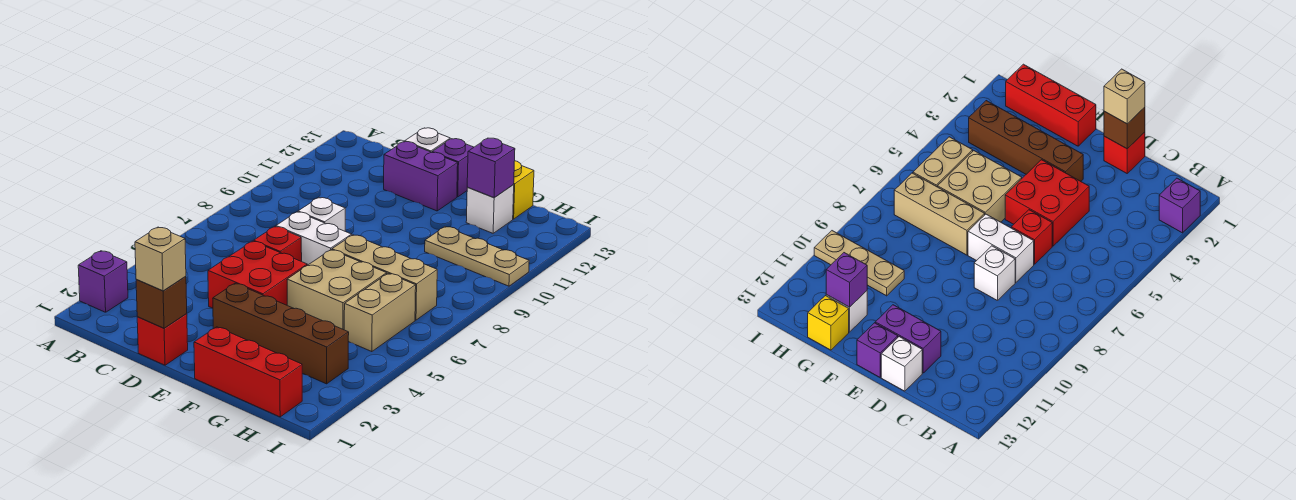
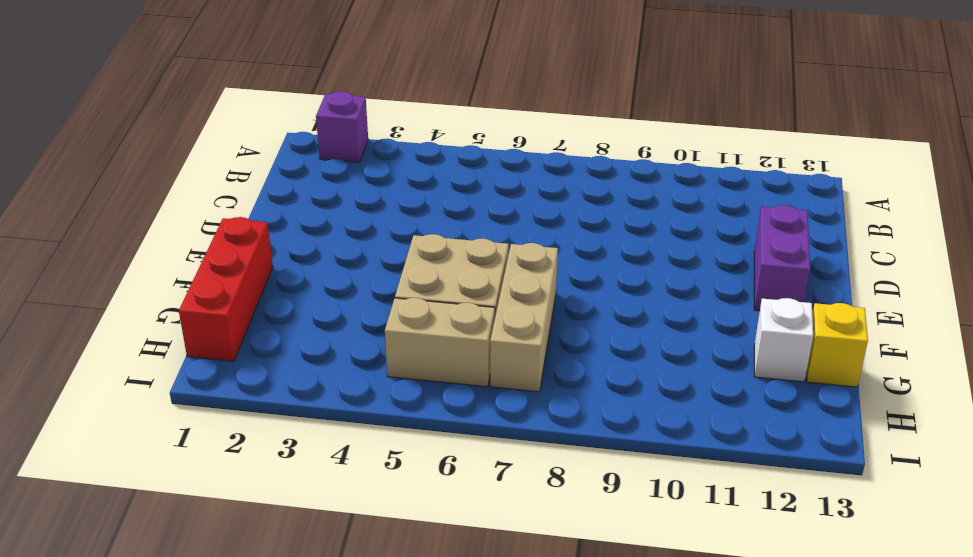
none -> red 1x1 brick [137,314,188,365]
none -> red 2x2 brick [208,241,307,308]
none -> red 1x1 brick [254,227,302,261]

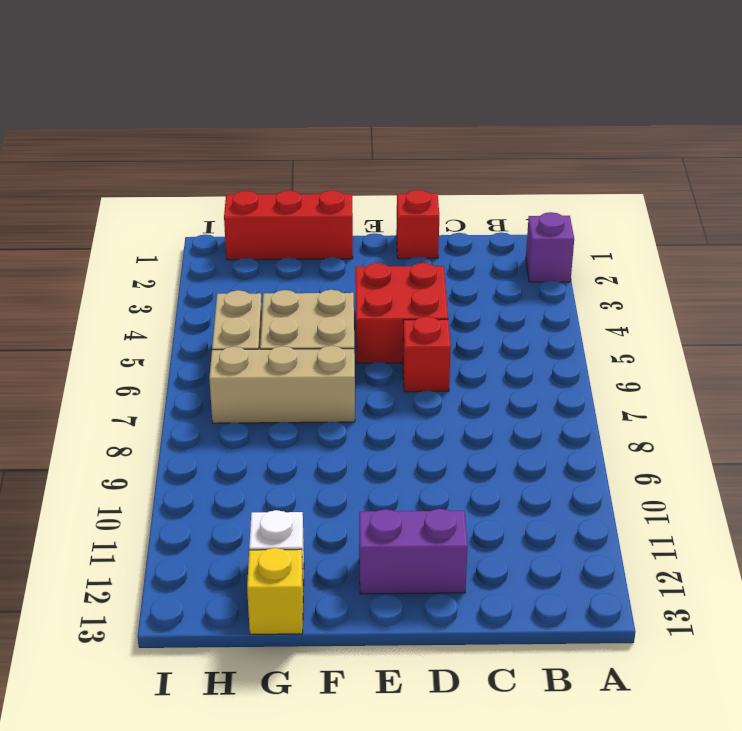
none -> white 1x2 brick [276,212,352,265]
none -> white 1x1 brick [298,197,345,231]
none -> white 1x1 brick [405,128,450,152]

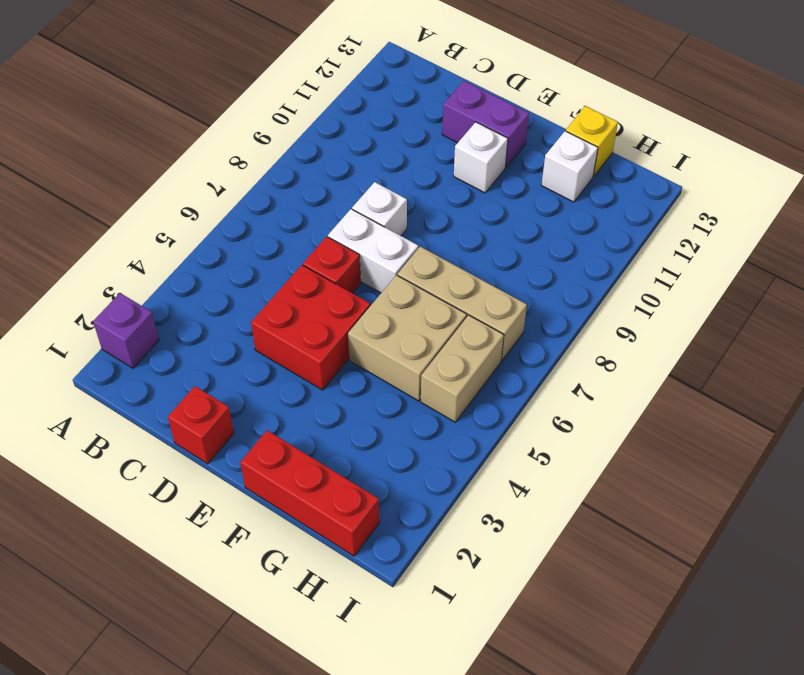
white 1x1 brick [454,122,508,193] -> white 1x1 brick moved to [405,128,450,152]
none -> brown 1x4 brick [213,283,349,384]
none -> purple 1x1 brick [432,139,474,197]
none -> tan 1x3 plate [425,227,529,286]

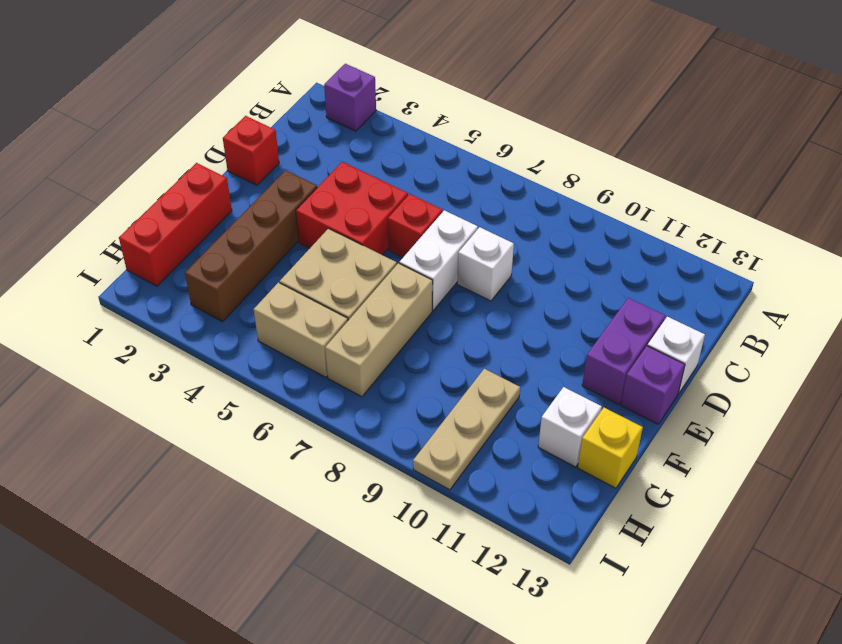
none -> brown 1x1 brick [136,276,187,328]
none -> purple 1x1 brick [467,138,515,198]
none -> tan 1x1 brick [135,227,186,291]

